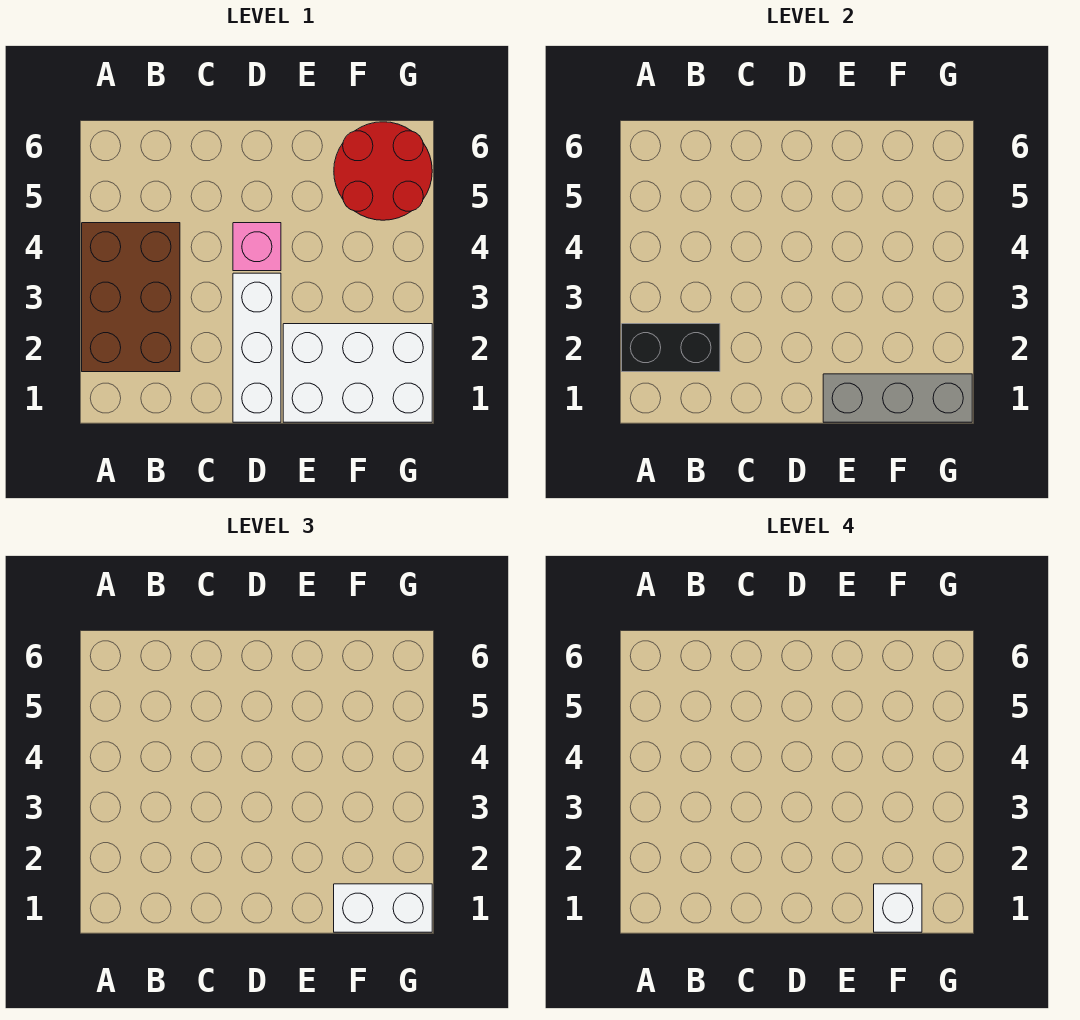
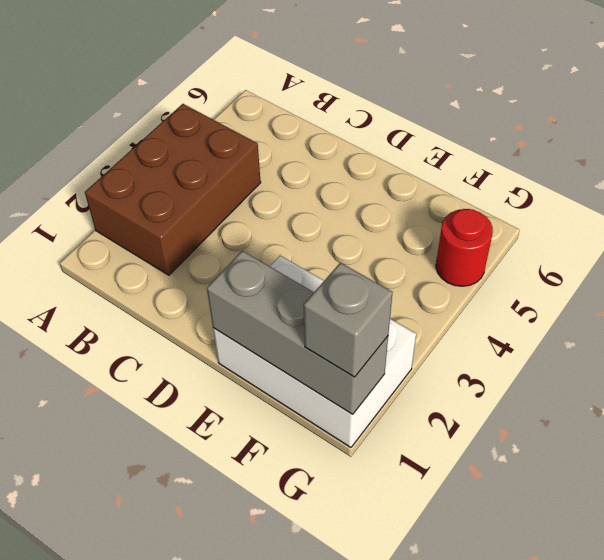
grey 1x1 brick [304,263,393,377] -> white 1x2 brick [334,884,432,932]
red 1x1 round brick [436,209,493,286] -> red 2x2 round brick [334,122,432,220]
none -> white 1x3 brick [233,273,281,422]
none -> pink 1x1 brick [233,223,281,271]

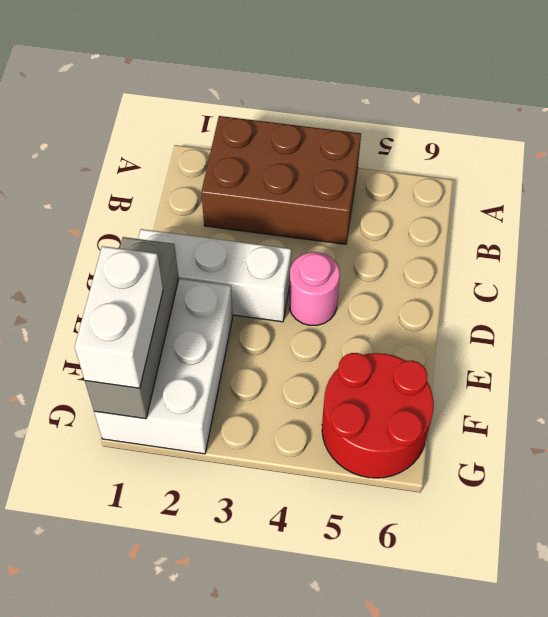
pink 1x1 round brick [289,252,340,325] -> pink 1x1 brick [233,223,281,271]
none -> black 1x2 brick [622,324,720,372]
none -> white 1x1 brick [874,884,922,932]

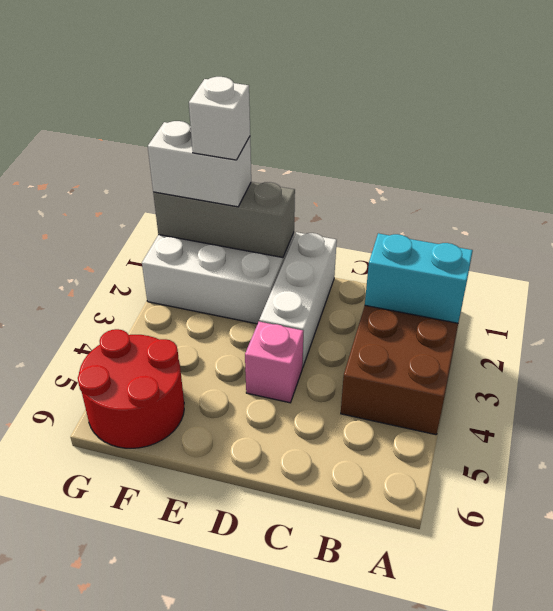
cyan 1x2 brick [365,233,473,323] -> black 1x2 brick [622,324,720,372]

